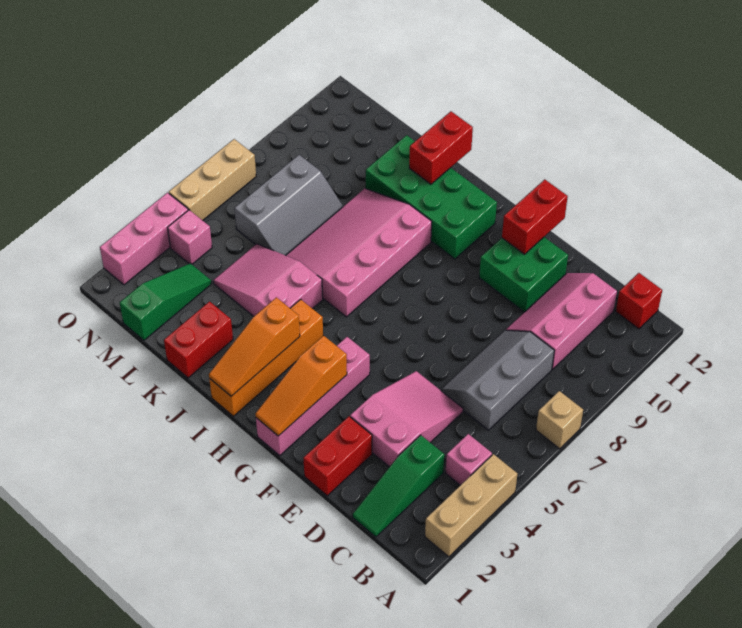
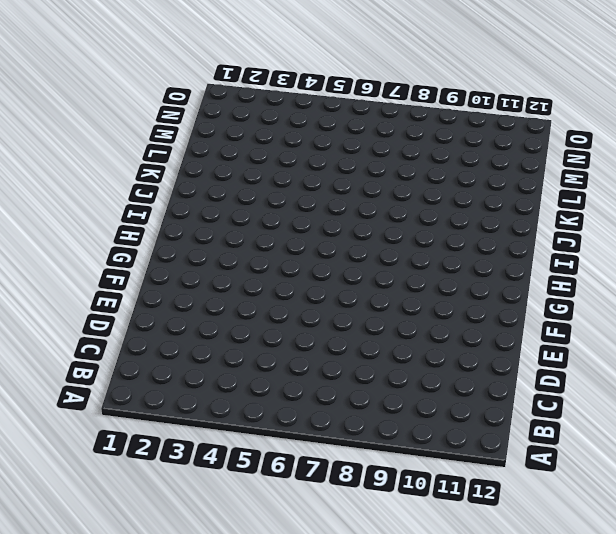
none -> tan 1x3 brick [425,454,517,557]
none -> tan 1x1 brick [536,391,583,449]
none -> pink 1x1 brick [446,434,492,485]

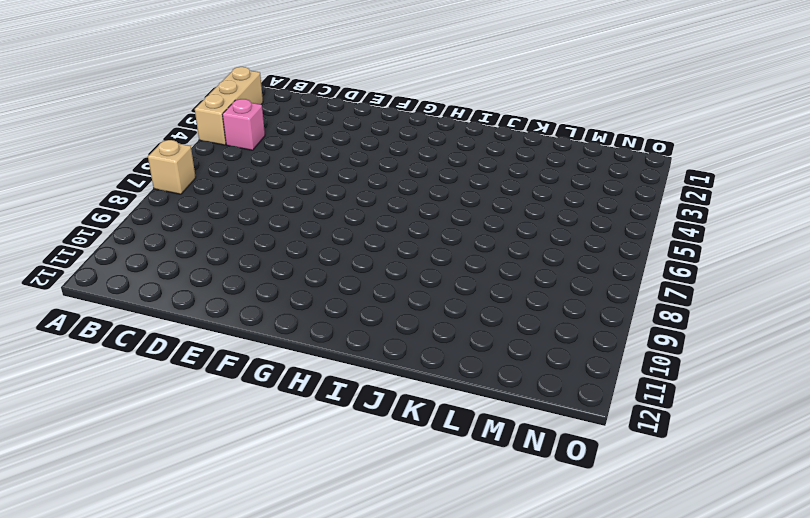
none -> red 1x1 brick [616,273,662,329]
none -> green 1x3 slope [353,435,444,537]
none -> grey 2x3 slope [441,330,554,430]

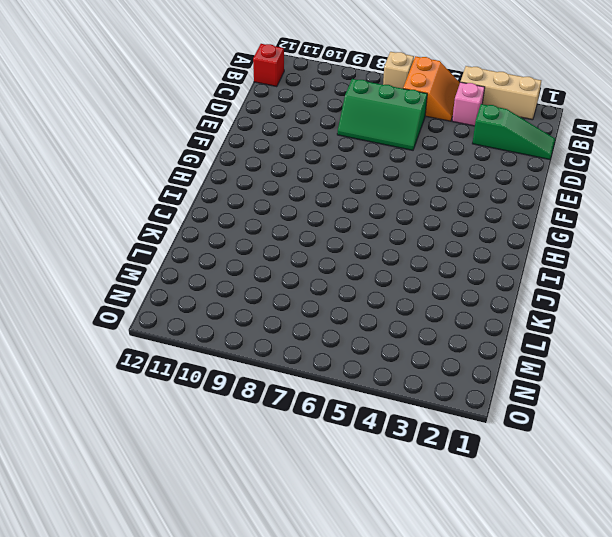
orange 2x2 slope [403,56,460,121] -> none
green 2x3 slope [337,79,427,150] -> grey 2x3 slope [441,330,554,430]
none -> pink 2x3 slope [506,273,617,369]
none -> pink 2x3 slope [350,371,463,467]
none -> red 1x2 brick [303,416,372,496]

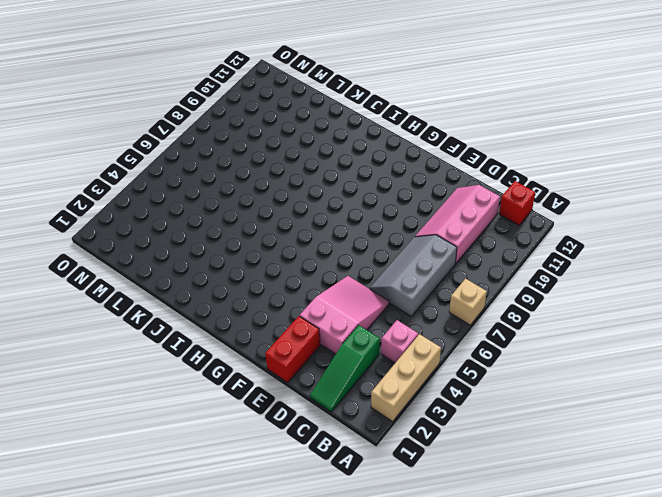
none -> green 2x2 brick [479,237,568,312]
none -> pink 1x4 brick [256,337,370,455]
none -> green 2x4 brick [366,135,497,259]

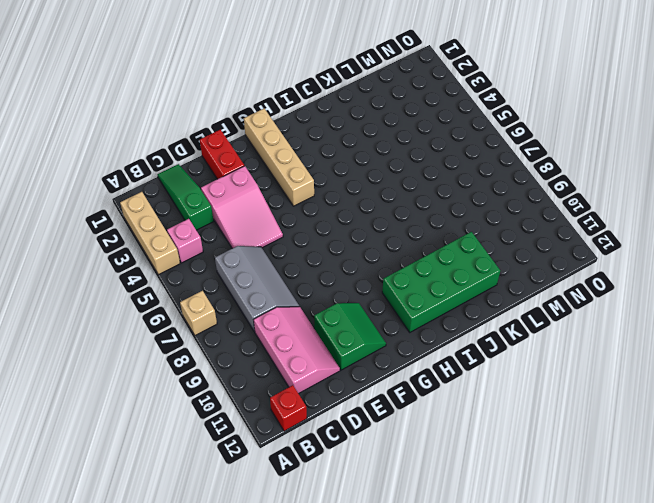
green 2x2 slope [314,303,386,370] -> green 2x2 brick [479,237,568,312]
tan 1x4 brick [244,109,314,206] -> pink 1x4 brick [256,337,370,455]
none -> orange 1x4 brick [209,299,323,416]
none -> pink 3x4 slope [286,188,432,317]
none -> pink 2x3 slope [213,244,323,317]

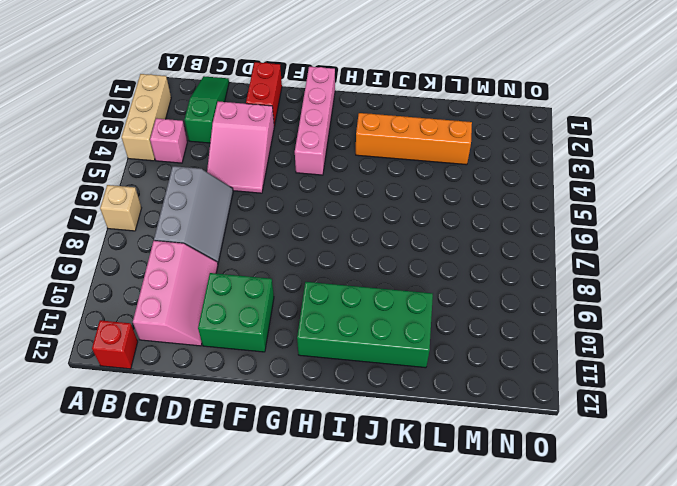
orange 1x4 brick [356,113,472,165] -> orange 1x4 brick turned to [209,299,323,416]
none -> pink 3x4 slope [286,188,432,317]
none -> pink 2x3 slope [213,244,323,317]
none -> red 1x2 brick [164,302,233,378]

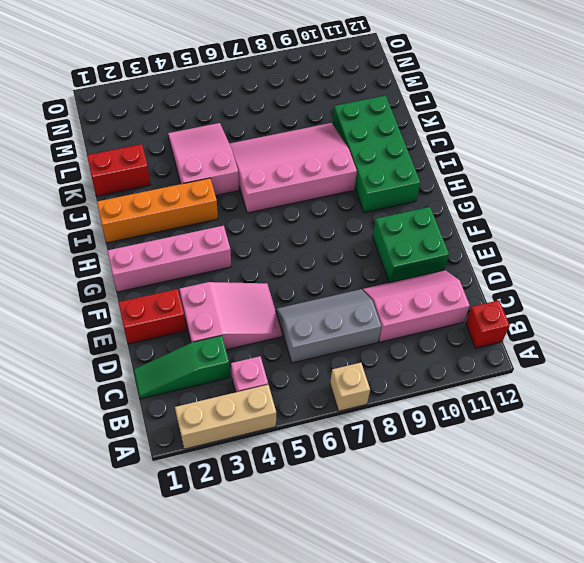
none -> grey 2x3 slope [234,155,343,256]
none -> green 1x3 slope [120,263,212,340]
none -> pink 1x1 brick [168,210,212,264]

